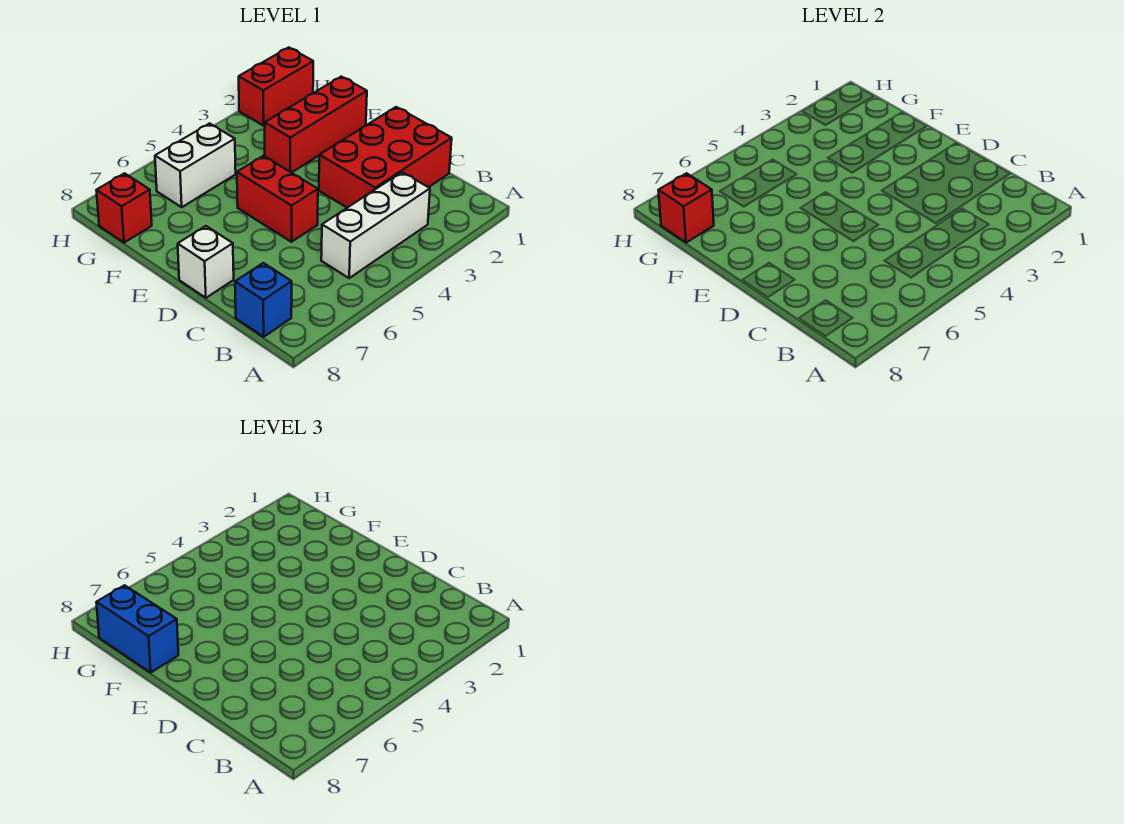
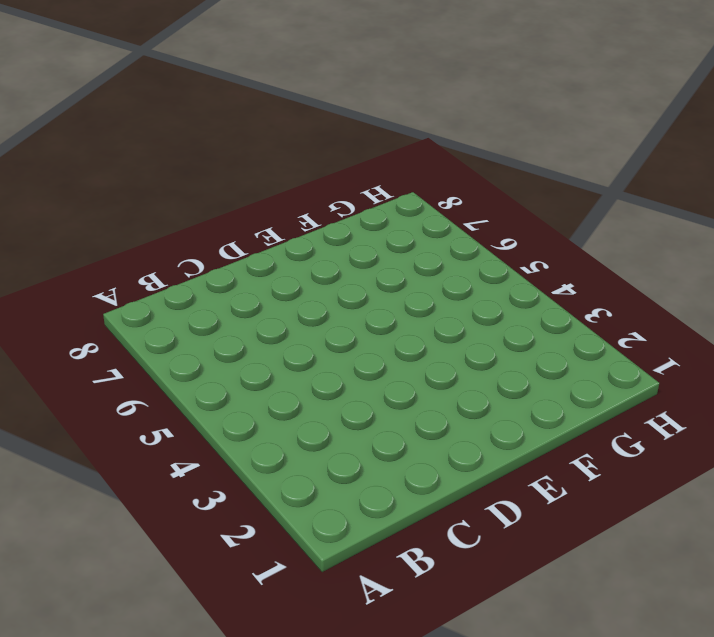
none -> white 1x3 brick [321,172,430,278]
none -> blue 1x1 brick [235,263,292,337]

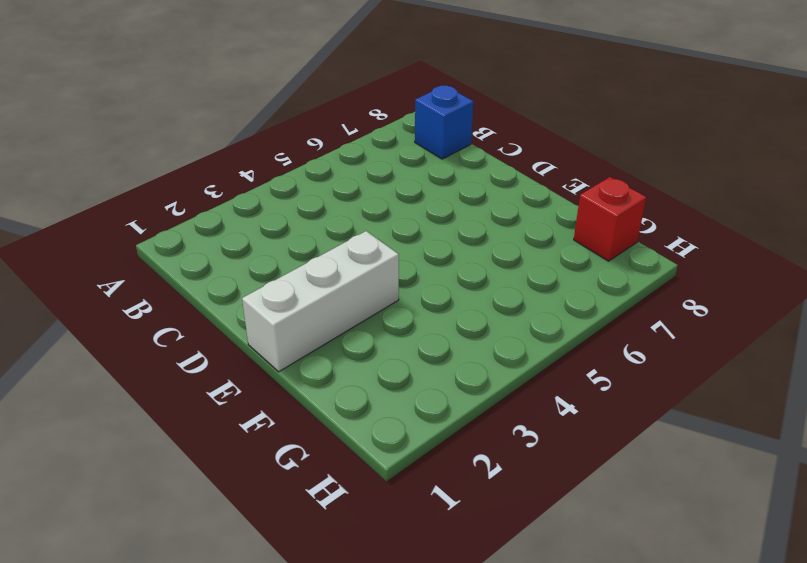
white 1x3 brick [242,231,399,372] -> white 1x3 brick moved to [321,172,430,278]
none -> red 2x3 brick [319,107,452,208]
none -> red 1x2 brick [237,156,318,242]

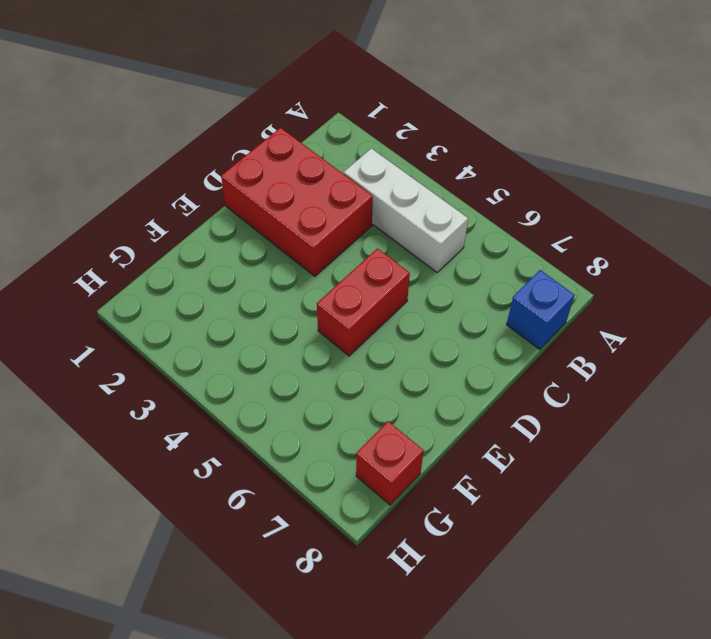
none -> white 1x1 brick [178,226,234,298]
none -> red 1x3 brick [265,77,367,173]

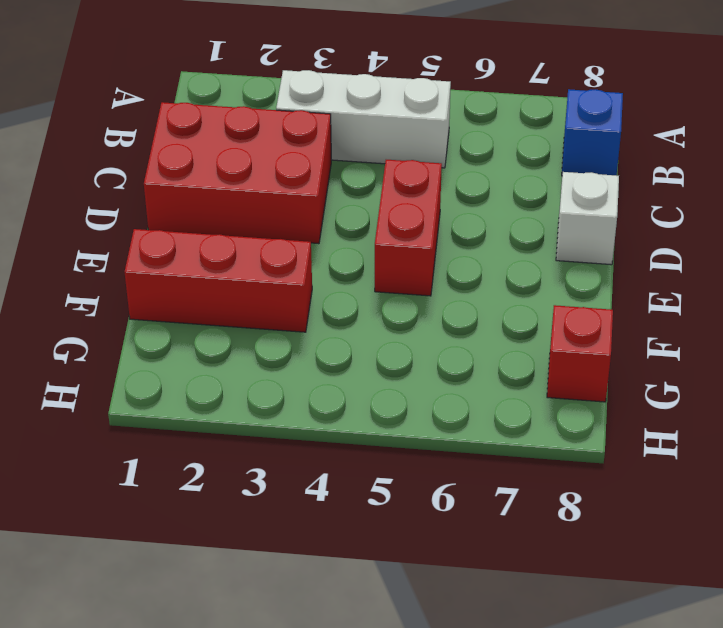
none -> white 1x2 brick [155,123,236,207]
none -> red 1x2 brick [239,47,313,126]

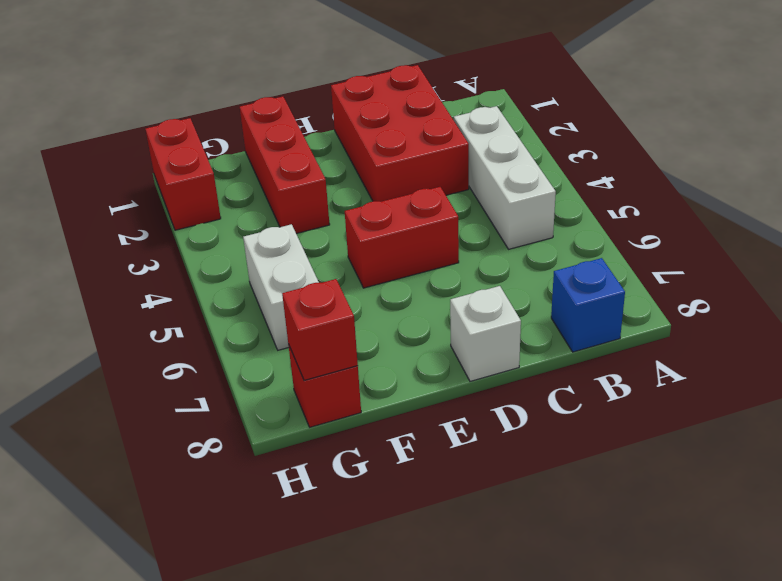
none -> blue 1x2 brick [96,585,178,672]

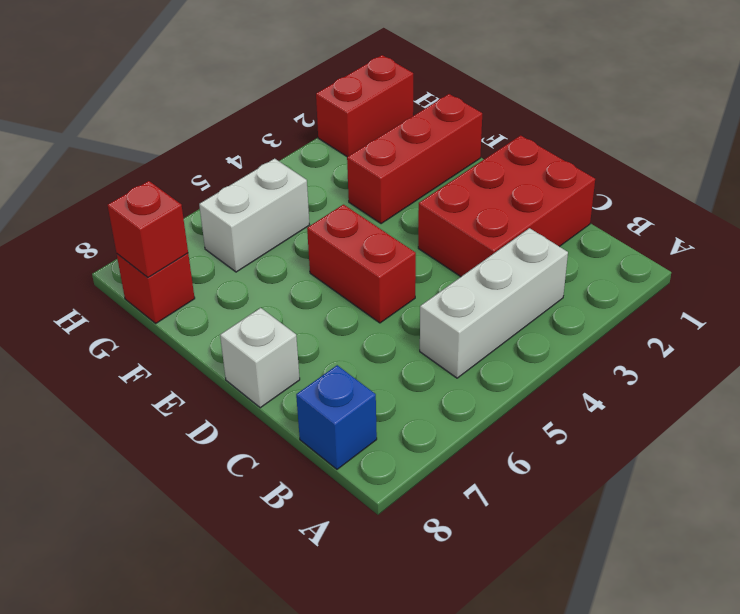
none -> blue 1x2 brick [96,585,178,672]

